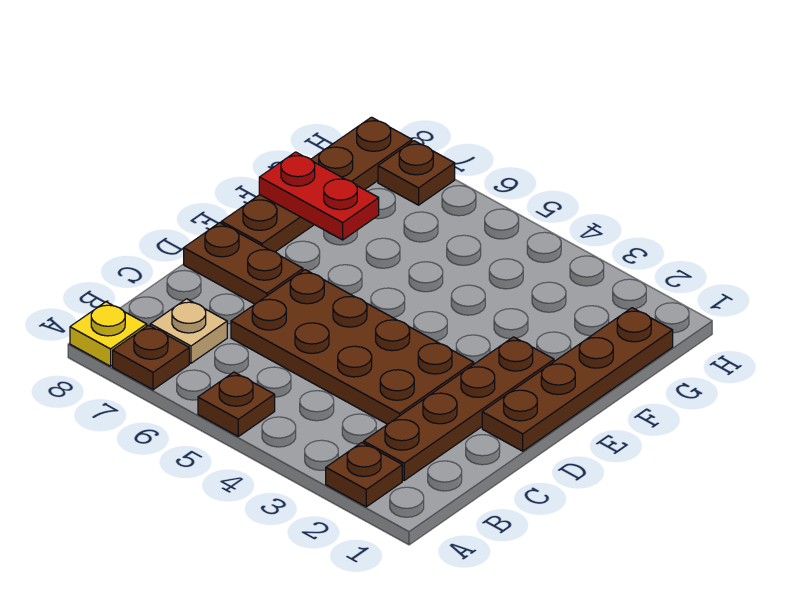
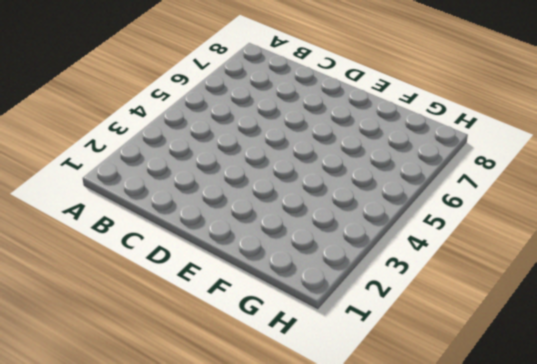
none -> brown 1x1 plate [326,443,402,507]
none -> brown 1x1 plate [198,372,275,436]
none -> brown 1x1 plate [113,325,189,390]

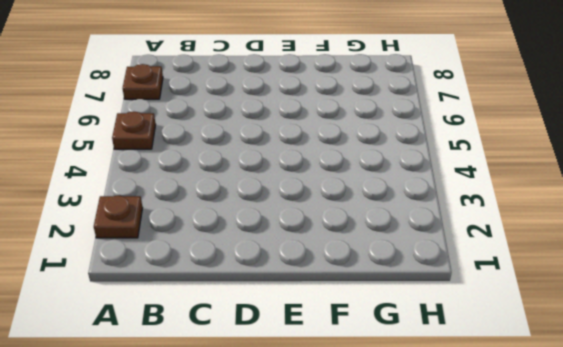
none -> yellow 1x1 plate [70,302,147,366]
none -> brown 1x4 plate [364,337,554,480]
none -> tan 1x1 plate [150,299,227,363]

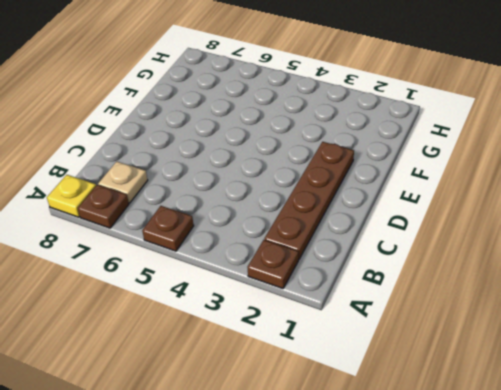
none -> brown 2x4 plate [231,270,474,424]
none -> brown 1x4 plate [482,308,673,451]
none -> brown 1x2 plate [184,223,303,304]

